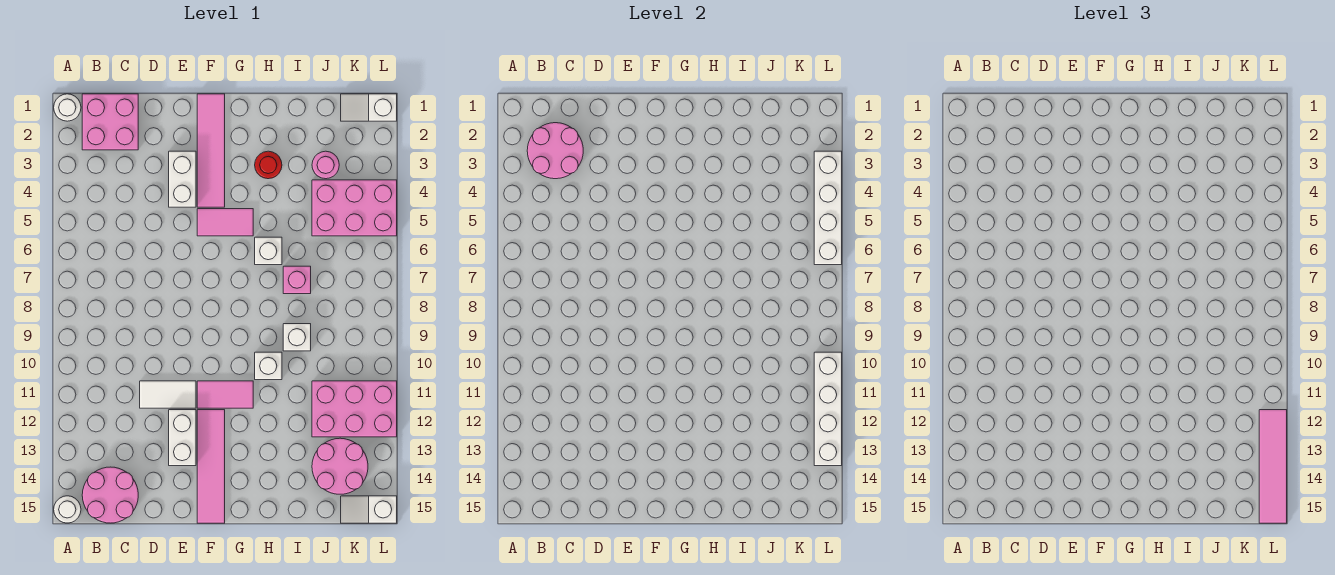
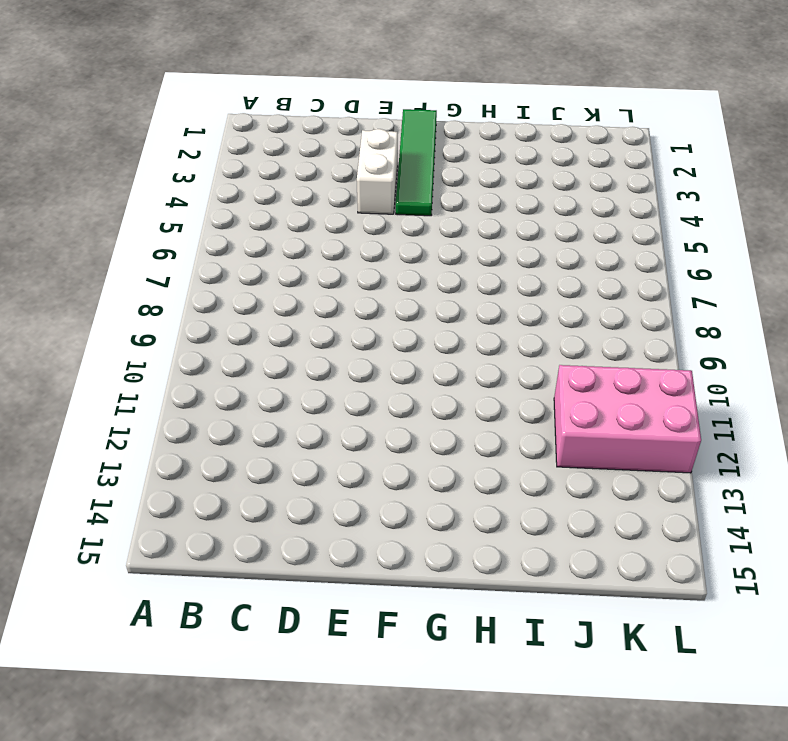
green 1x4 tile [396,109,437,216] -> pink 1x4 tile [197,94,225,207]
none -> white 1x1 round brick [54,94,81,121]
none -> white 1x1 round brick [54,496,81,523]
none -> pink 2x2 brick [82,94,138,150]

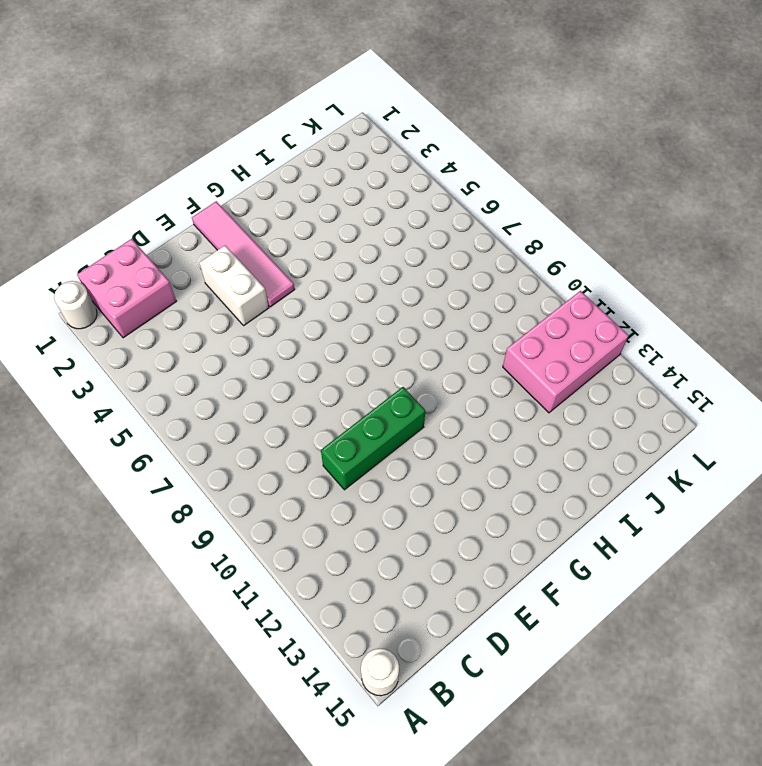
green 1x3 brick [321,387,425,490] -> none
none -> pink 2x2 round brick [82,467,138,523]
none -> white 1x2 tile [140,381,196,408]
none -> white 1x2 brick [169,410,196,466]

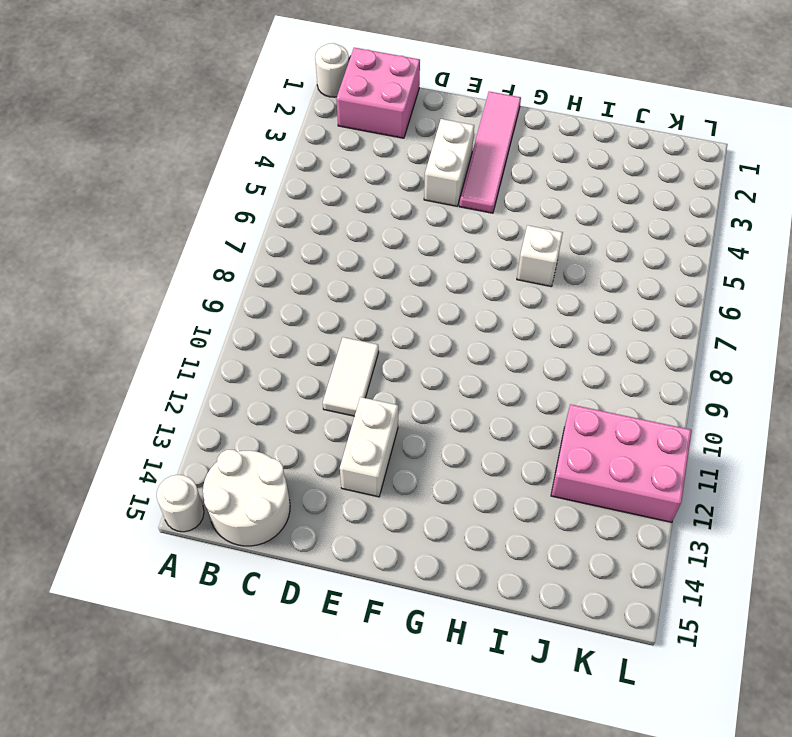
white 2x2 round brick [203,450,290,546] -> pink 2x2 round brick [82,467,138,523]
white 1x2 tile [323,337,379,416] -> white 1x2 tile turned to [140,381,196,408]
none -> pink 1x2 tile [197,209,253,236]
none -> pink 1x2 tile [197,381,253,408]
none -> pink 1x4 tile [197,410,225,523]

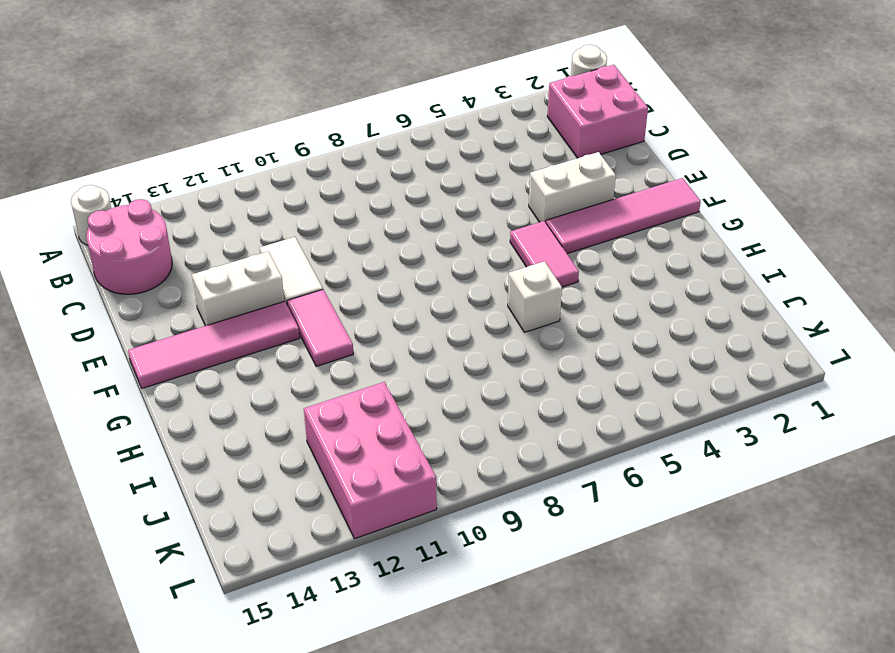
none -> red 1x1 round brick [255,151,282,179]
none -> white 1x1 brick [255,352,282,380]
none -> pink 1x1 brick [283,266,311,294]

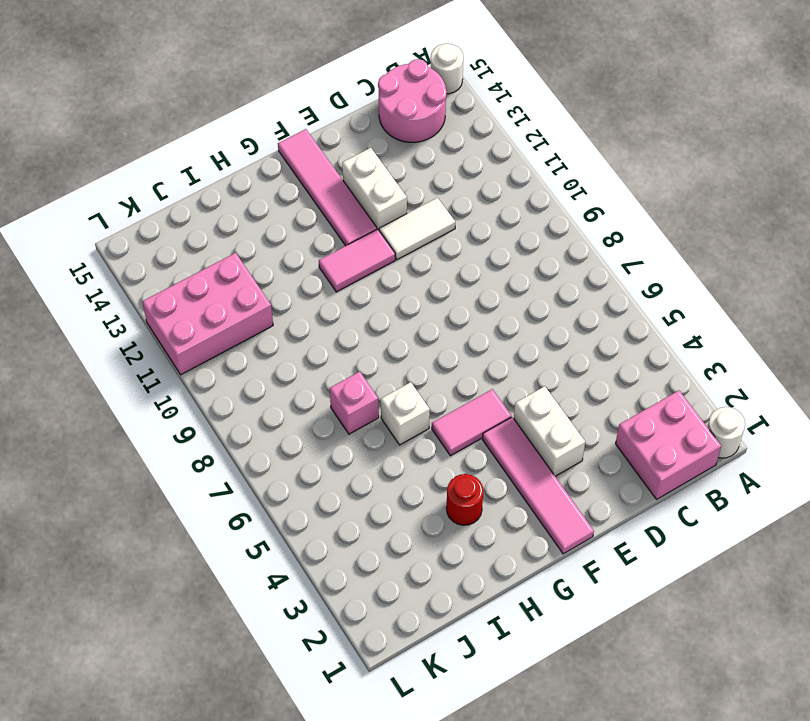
none -> white 1x1 brick [255,352,282,380]
none -> white 1x1 brick [283,324,311,351]
none -> pink 1x1 round brick [312,151,339,179]

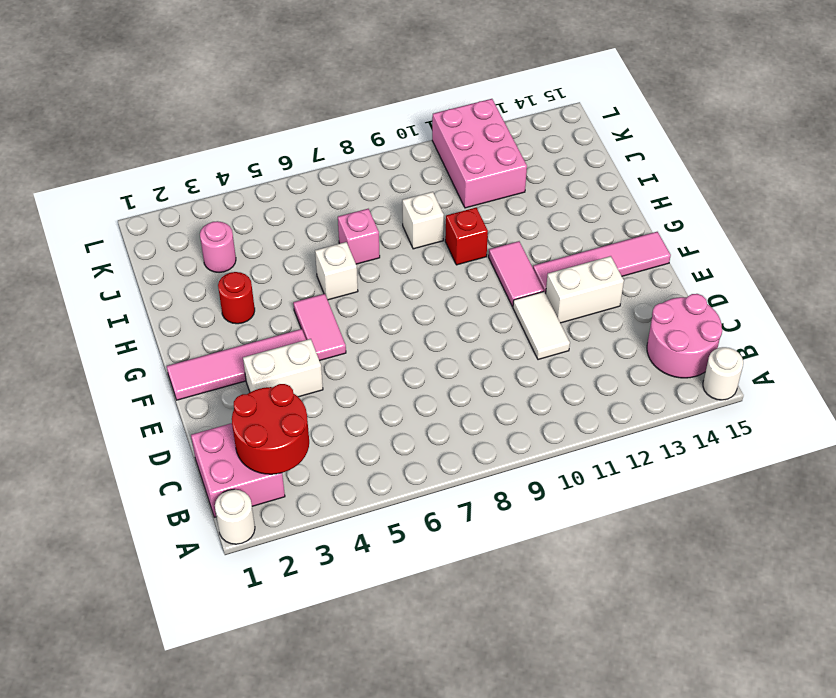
red 2x2 round brick [232,384,309,474] -> pink 2x2 round brick [527,123,583,179]
red 1x1 brick [445,208,488,265] -> white 1x1 brick [255,352,282,380]
none -> pink 2x3 brick [312,180,397,236]
none -> pink 2x2 round brick [312,438,368,494]
none -> white 1x2 slope [341,94,397,121]

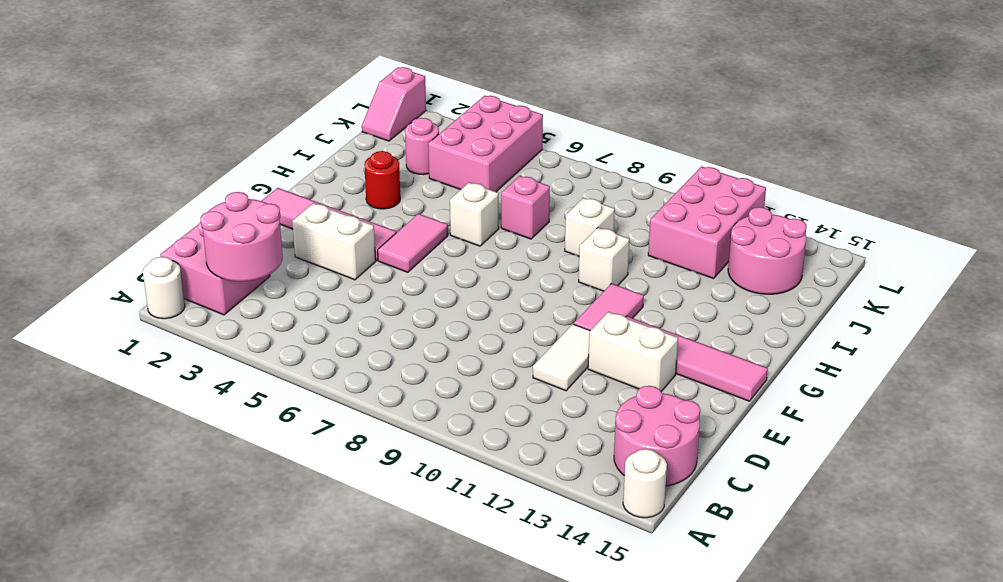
pink 1x2 slope [362,67,426,141] -> white 1x2 slope [341,94,397,121]
none -> white 1x2 slope [341,496,397,523]
none -> white 1x4 brick [814,151,842,265]
none -> white 1x4 brick [814,352,842,466]

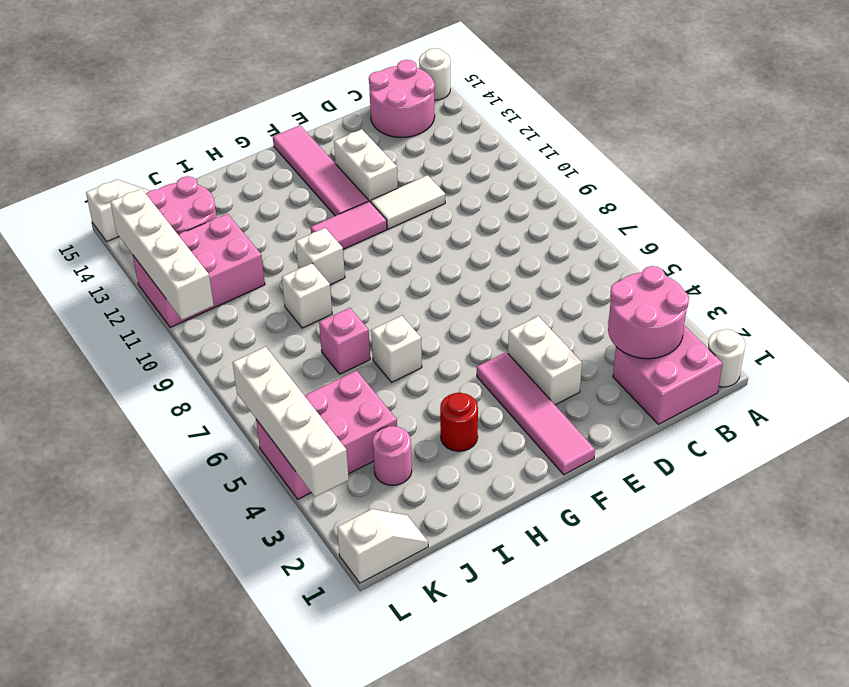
none -> pink 1x2 tile [197,209,253,236]
none -> pink 1x4 tile [1259,410,1287,523]

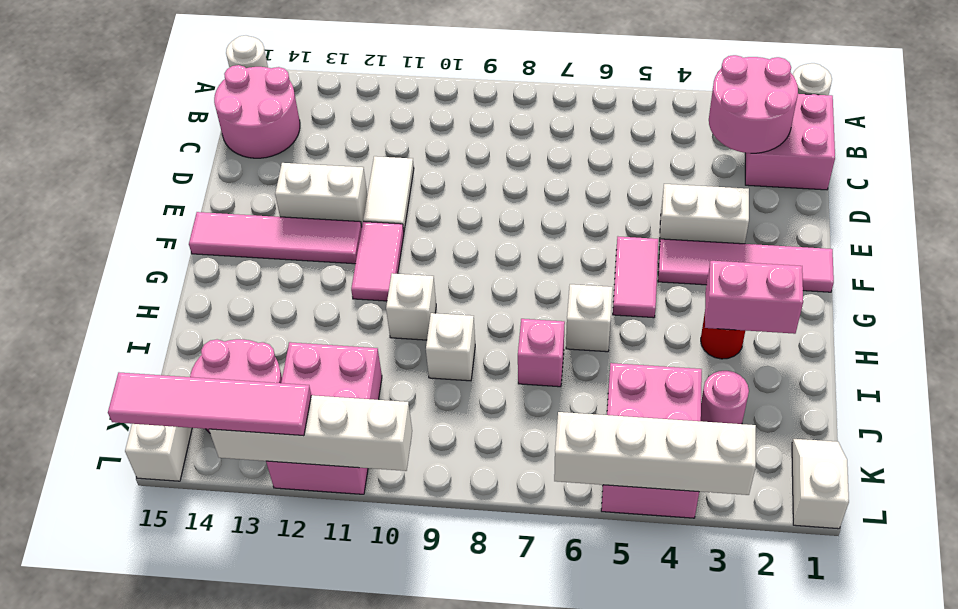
pink 1x2 brick [705,261,803,334] -> none

